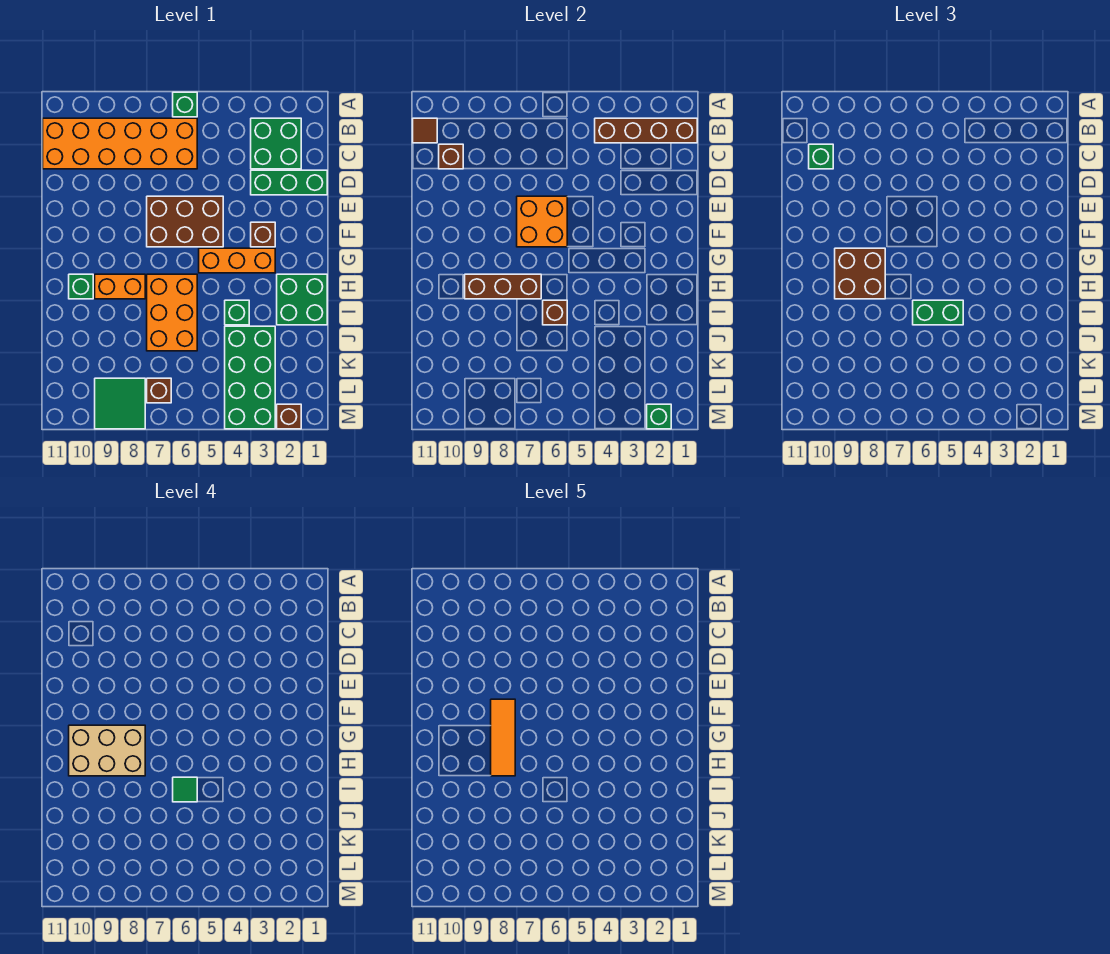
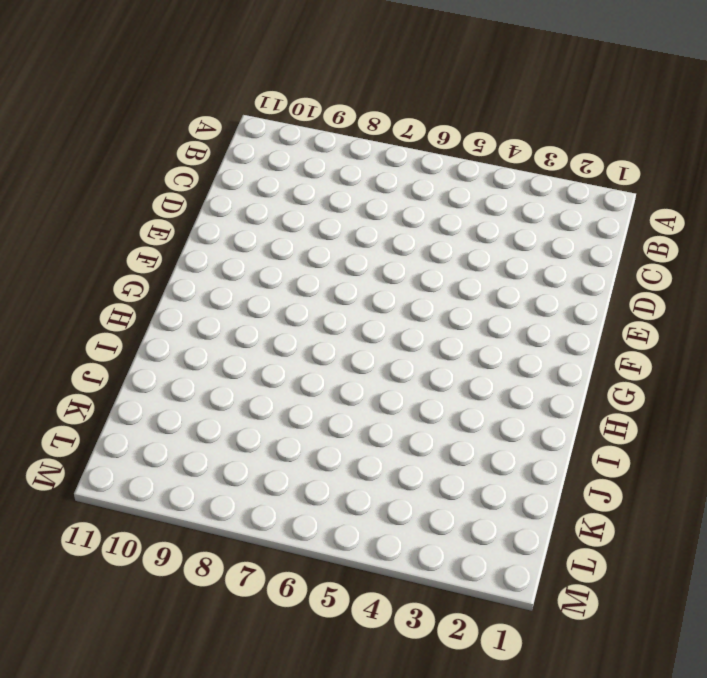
none -> green 1x1 brick [173,92,197,117]
none -> green 2x2 brick [251,118,301,169]
none -> orange 2x6 brick [43,118,197,169]

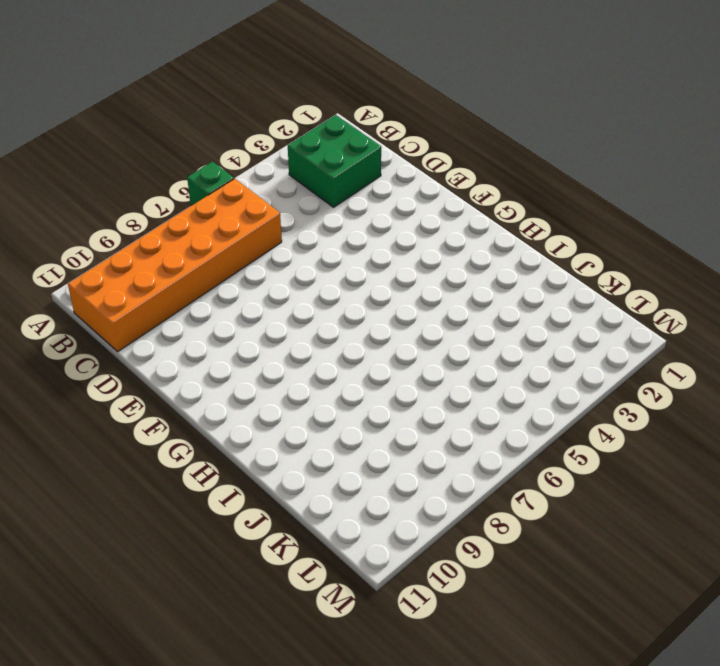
none -> green 1x3 brick [251,170,327,195]
none -> brown 2x3 brick [147,196,223,247]
none -> brown 1x1 brick [251,222,275,247]

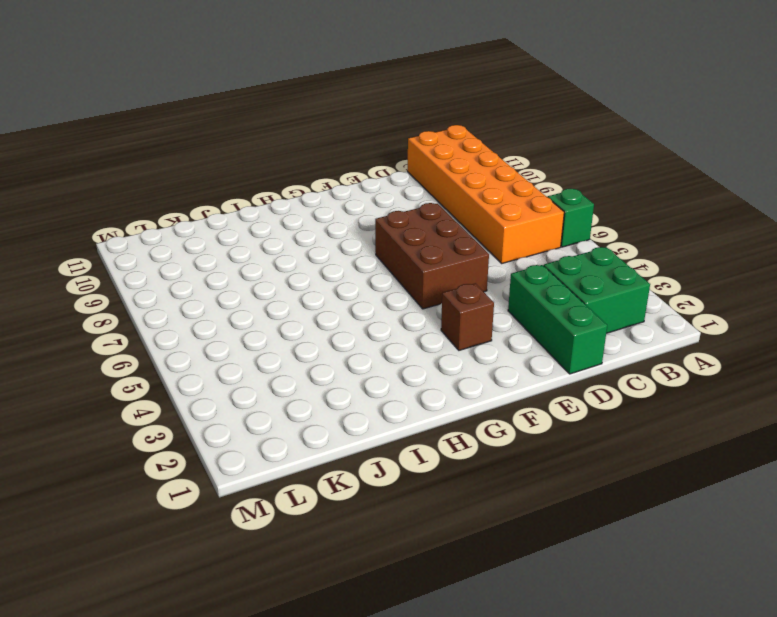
none -> orange 1x3 brick [199,248,275,273]
none -> green 2x2 brick [277,274,327,325]
none -> orange 2x3 brick [147,274,197,351]

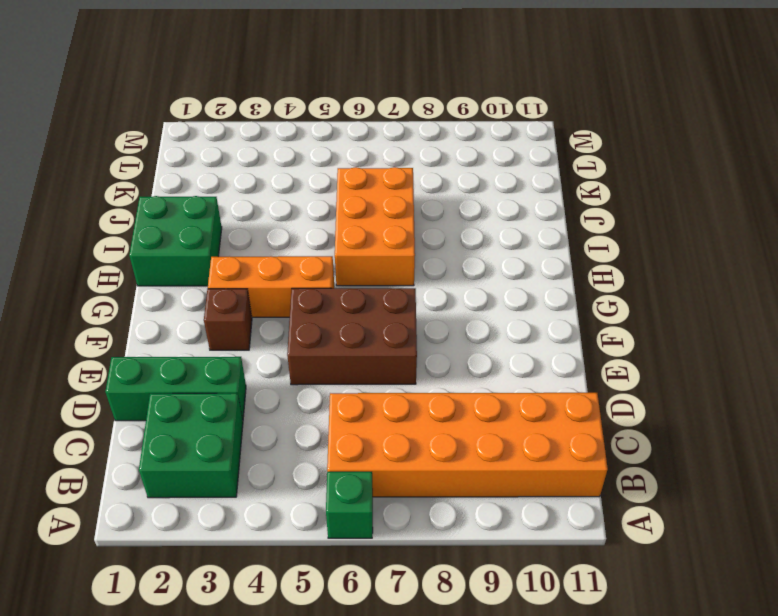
none -> orange 1x2 brick [95,274,145,299]
none -> green 1x1 brick [69,274,93,299]
none -> green 1x1 brick [225,300,249,325]

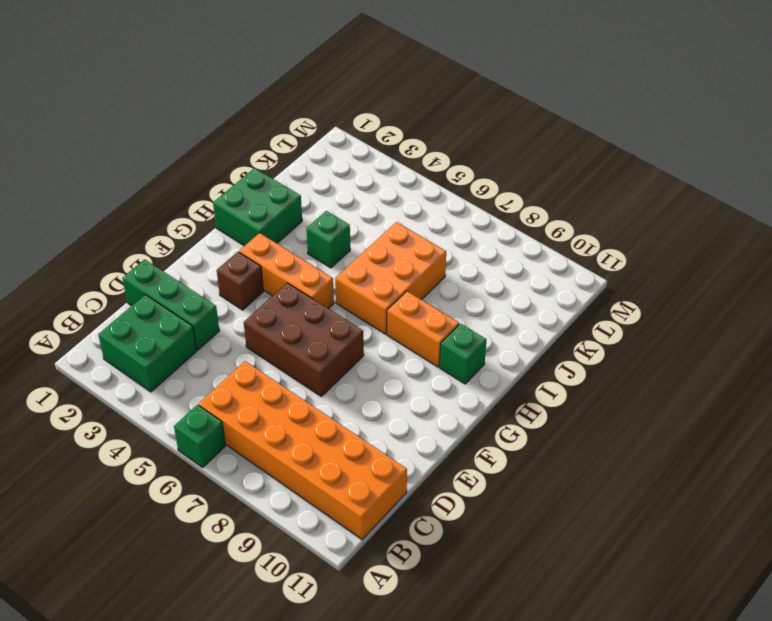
none -> green 2x4 brick [225,326,275,429]
none -> brown 1x1 brick [147,378,171,403]
none -> green 2x2 tile [95,378,145,429]

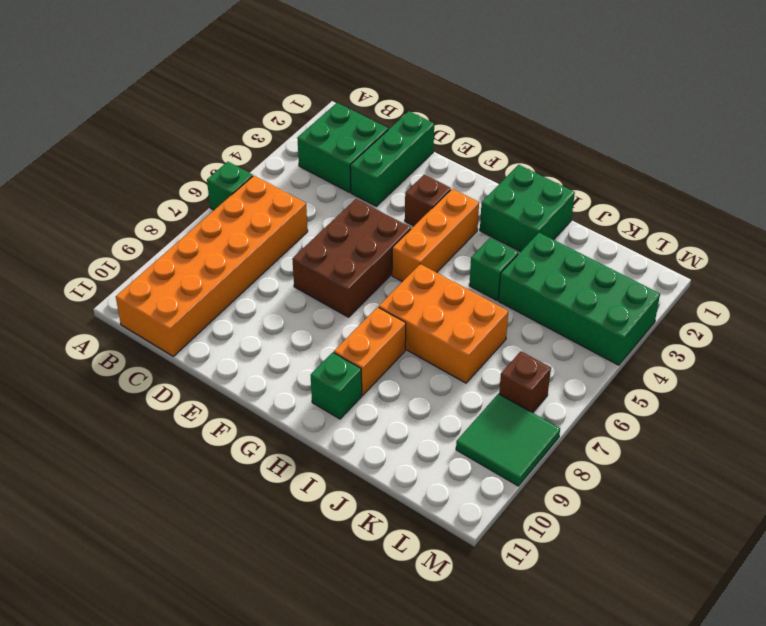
none -> brown 1x1 brick [277,404,301,429]
none -> brown 1x4 brick [595,118,697,143]
none -> brown 1x1 tile [413,118,437,143]

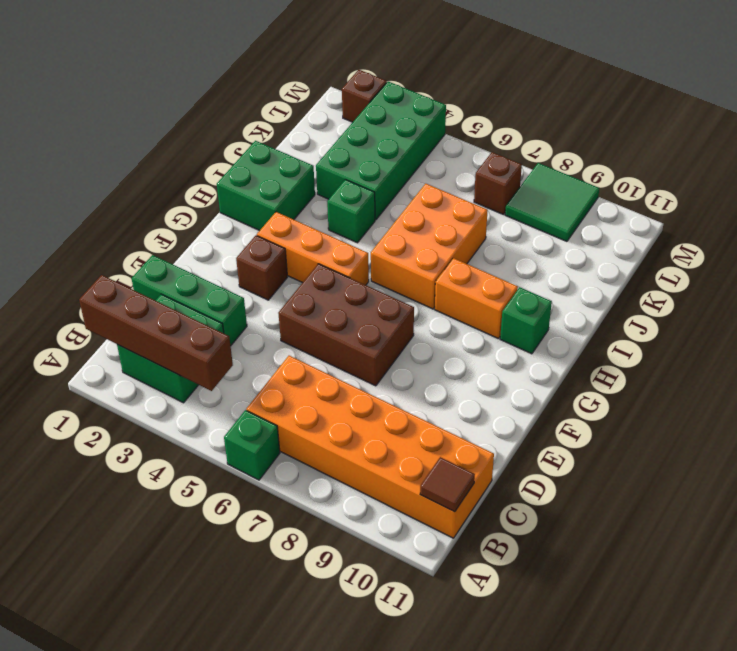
none -> brown 1x1 brick [439,144,463,169]
none -> orange 2x2 brick [517,196,567,247]
none -> brown 1x3 brick [465,274,541,299]

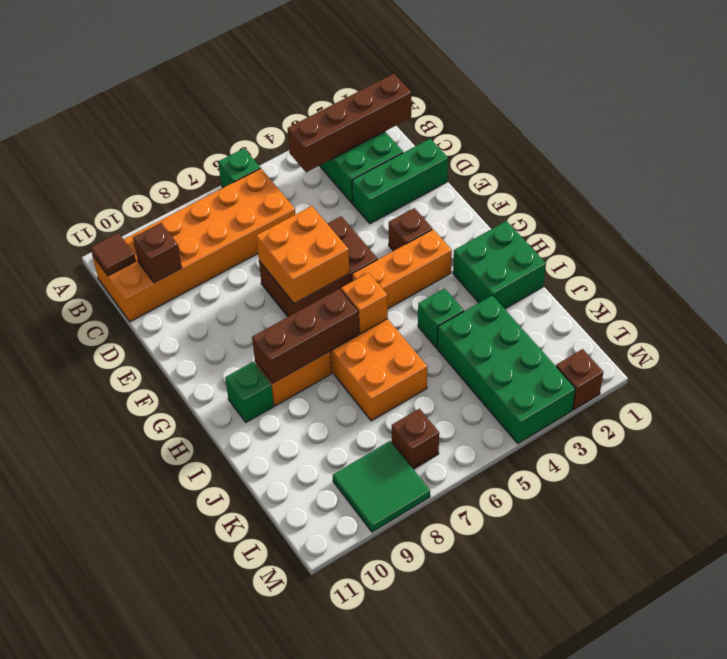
orange 1x1 brick [341,273,388,334] -> none
none -> brown 1x1 brick [543,300,567,325]
none -> green 1x1 brick [647,404,671,429]
none -> green 1x1 brick [809,144,833,169]

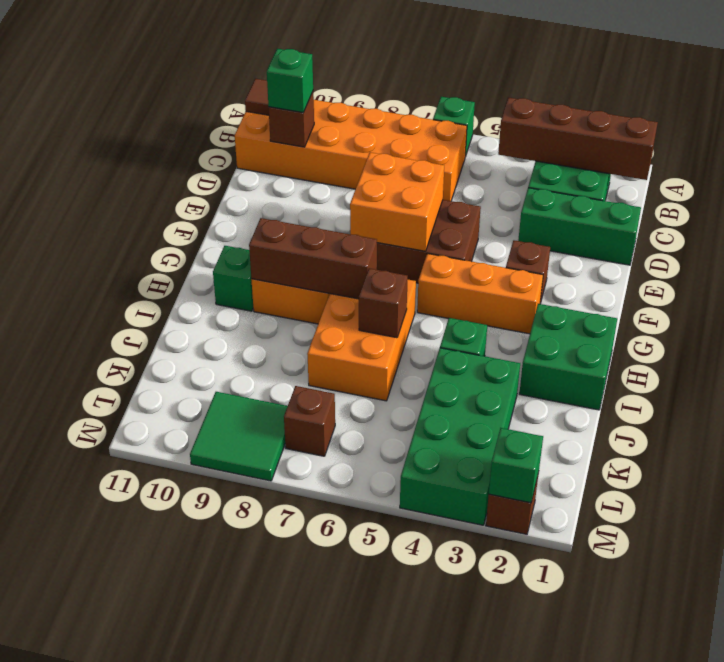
none -> brown 2x2 brick [835,248,885,299]
none -> green 1x2 brick [913,300,963,325]
none -> tan 2x3 brick [69,725,145,776]

